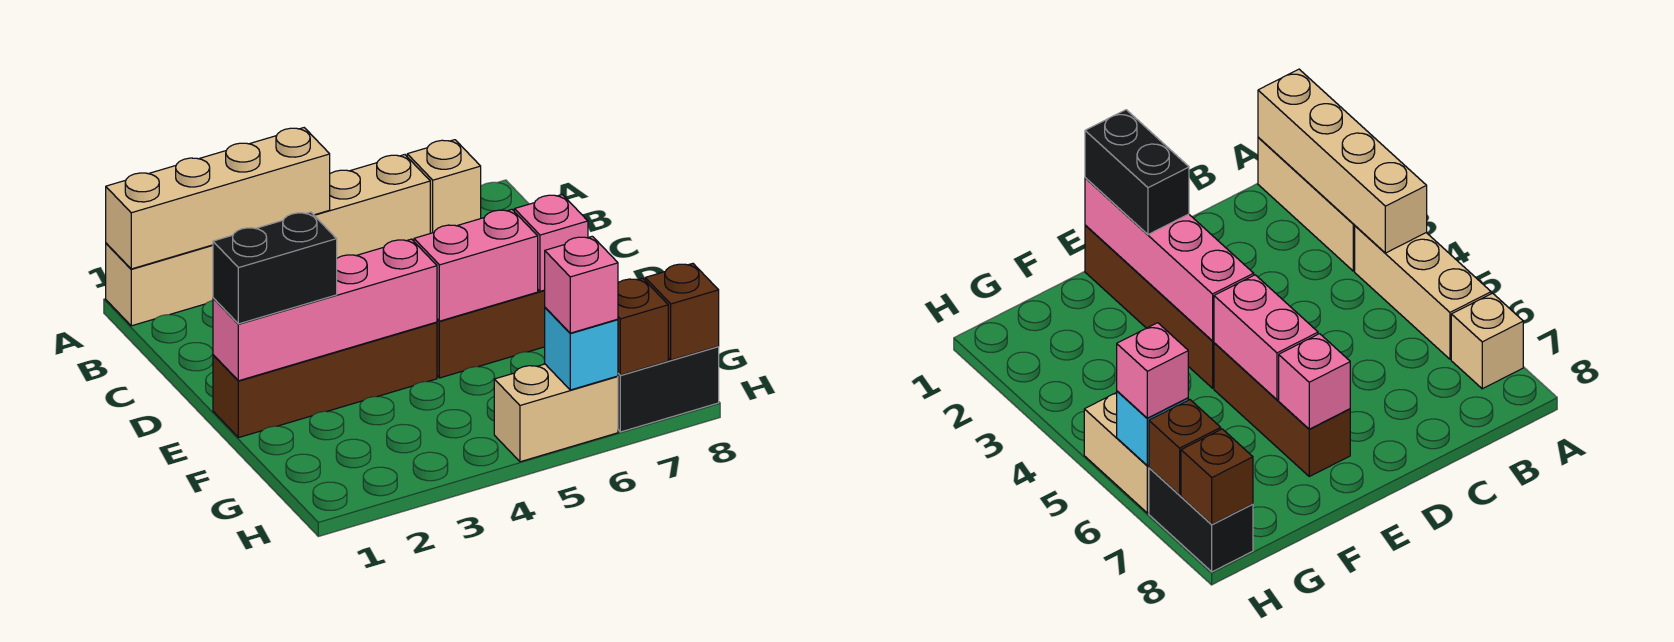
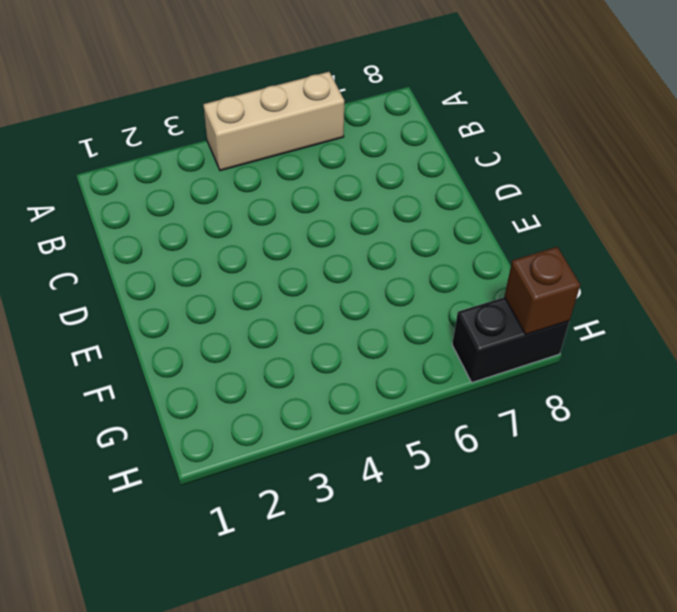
none -> tan 1x3 brick [106,243,213,326]
none -> tan 1x1 brick [407,140,481,233]
none -> brown 1x4 brick [213,322,437,438]

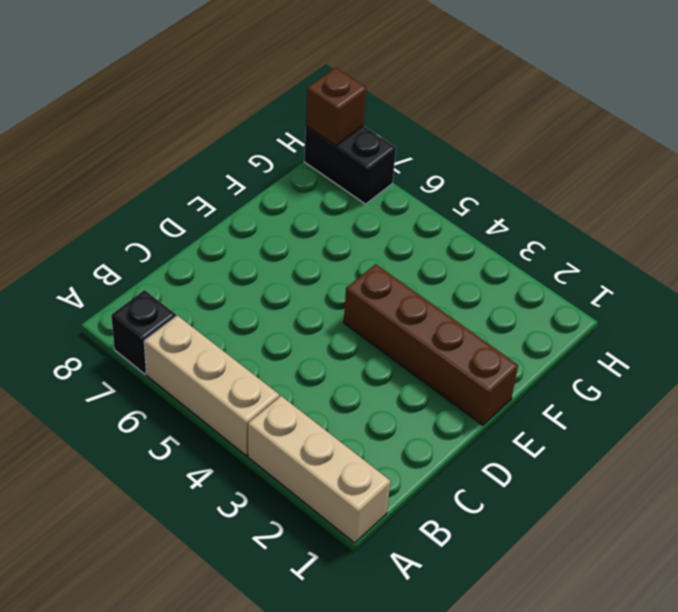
black 1x1 brick [111,290,176,374] -> tan 1x1 brick [407,140,481,233]
none -> brown 1x3 brick [437,290,545,378]
none -> tan 1x2 brick [494,364,618,462]
none -> tan 1x4 brick [106,128,330,269]

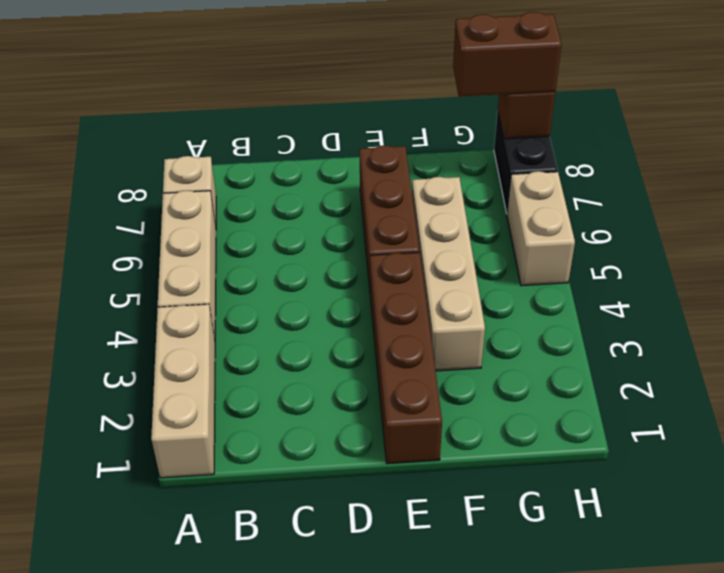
tan 1x4 brick [412,177,485,371] -> tan 1x4 brick moved to [106,128,330,269]
brown 1x2 brick [453,12,562,97] -> none
none -> pink 1x4 brick [213,239,437,381]
none -> pink 1x2 brick [414,209,538,321]
none -> pink 1x1 brick [514,195,588,291]

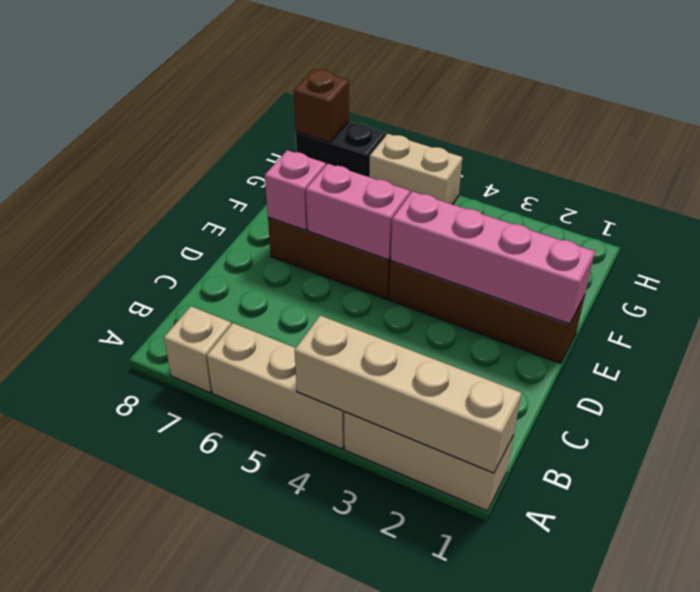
none -> cyan 1x1 brick [545,308,618,390]
none -> brown 1x1 brick [618,278,668,375]
none -> black 1x2 brick [213,212,337,324]

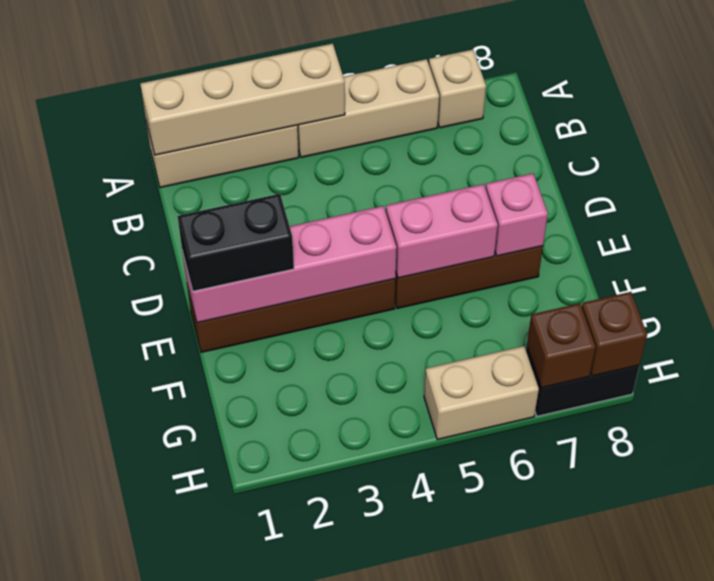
none -> cyan 1x1 brick [545,308,618,390]
none -> pink 1x1 brick [545,236,618,333]

